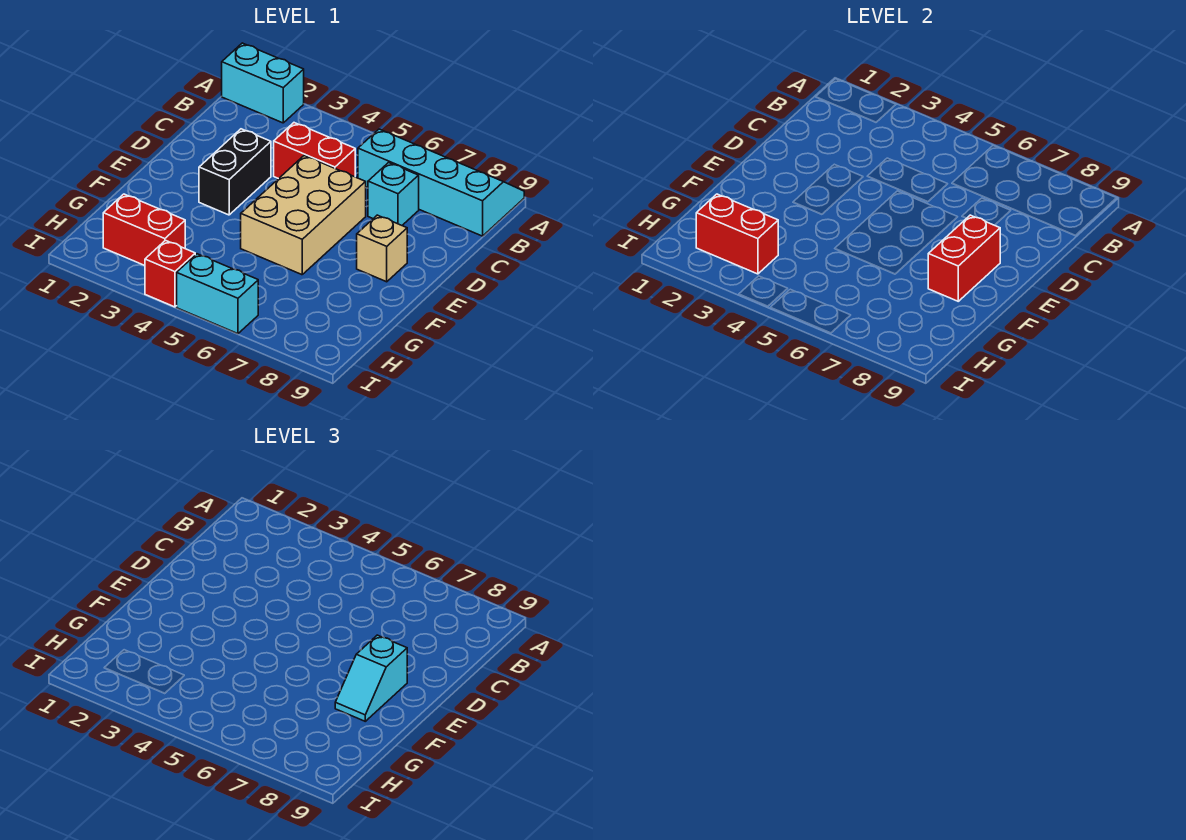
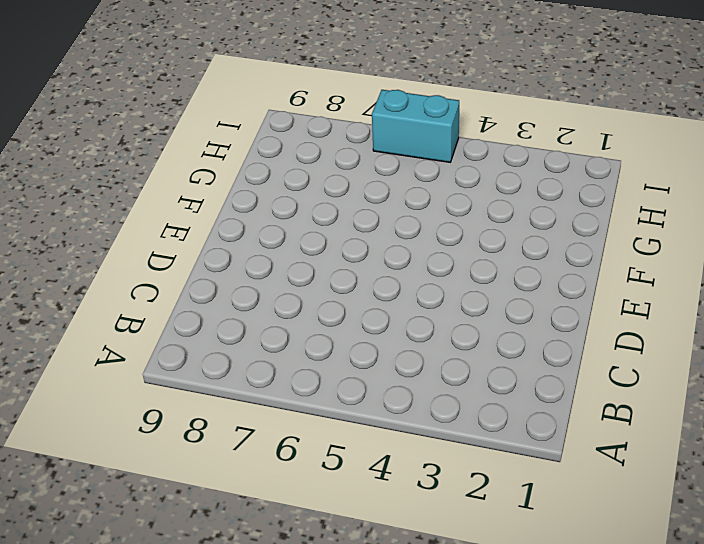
none -> cyan 1x2 brick [222,43,304,123]
none -> cyan 2x4 slope [358,129,524,236]
none -> red 1x2 brick [274,123,355,179]

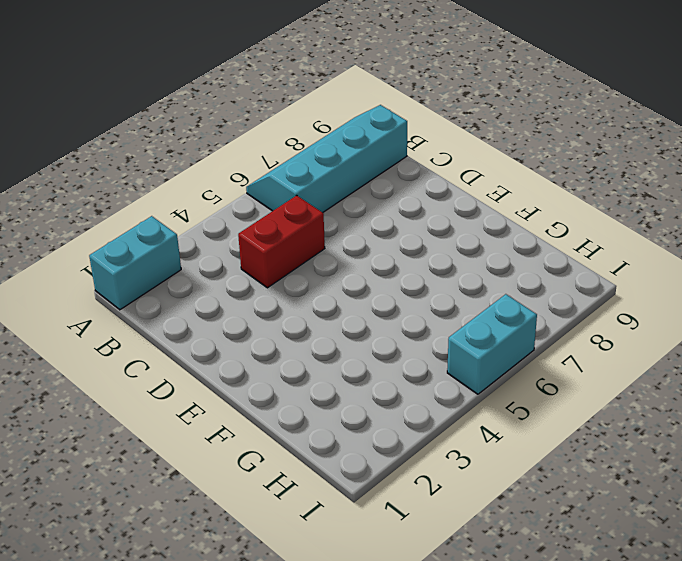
none -> cyan 1x1 brick [368,163,419,225]
none -> black 1x2 brick [199,129,271,215]
none -> tan 2x3 brick [241,156,366,275]

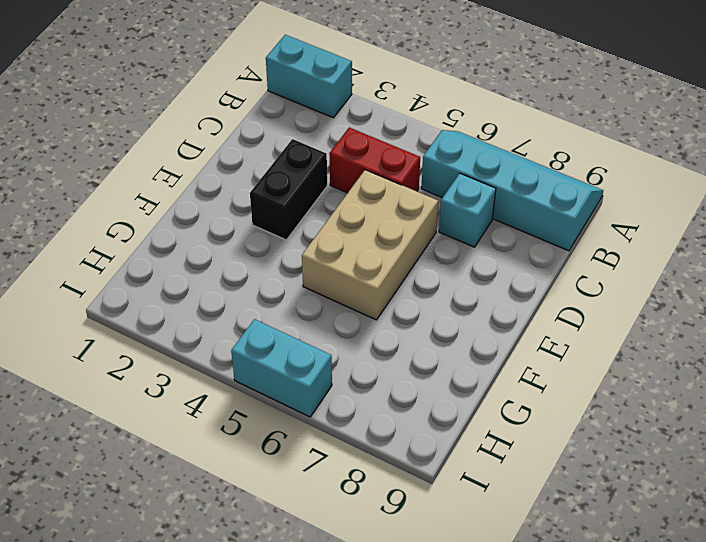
none -> tan 1x1 brick [357,215,407,282]
none -> red 1x2 brick [103,194,185,265]
none -> red 1x1 brick [145,241,195,307]

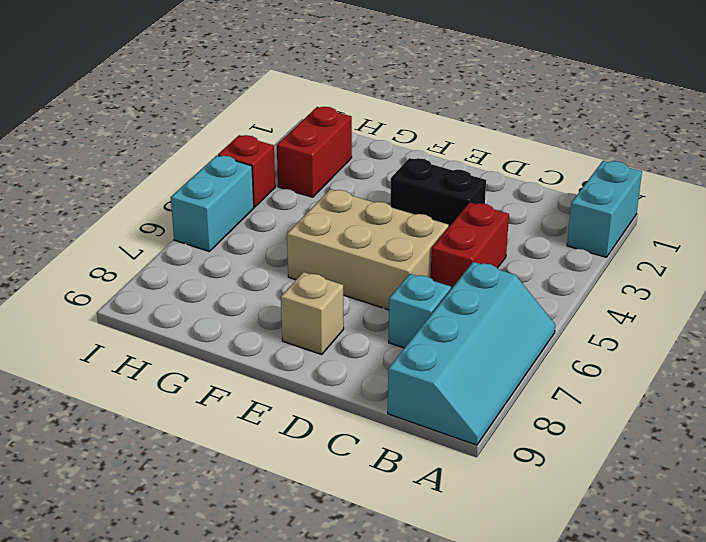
none -> red 1x2 brick [928,215,1000,301]
none -> red 1x2 brick [696,194,778,274]
none -> cyan 1x2 slope [335,635,407,721]

